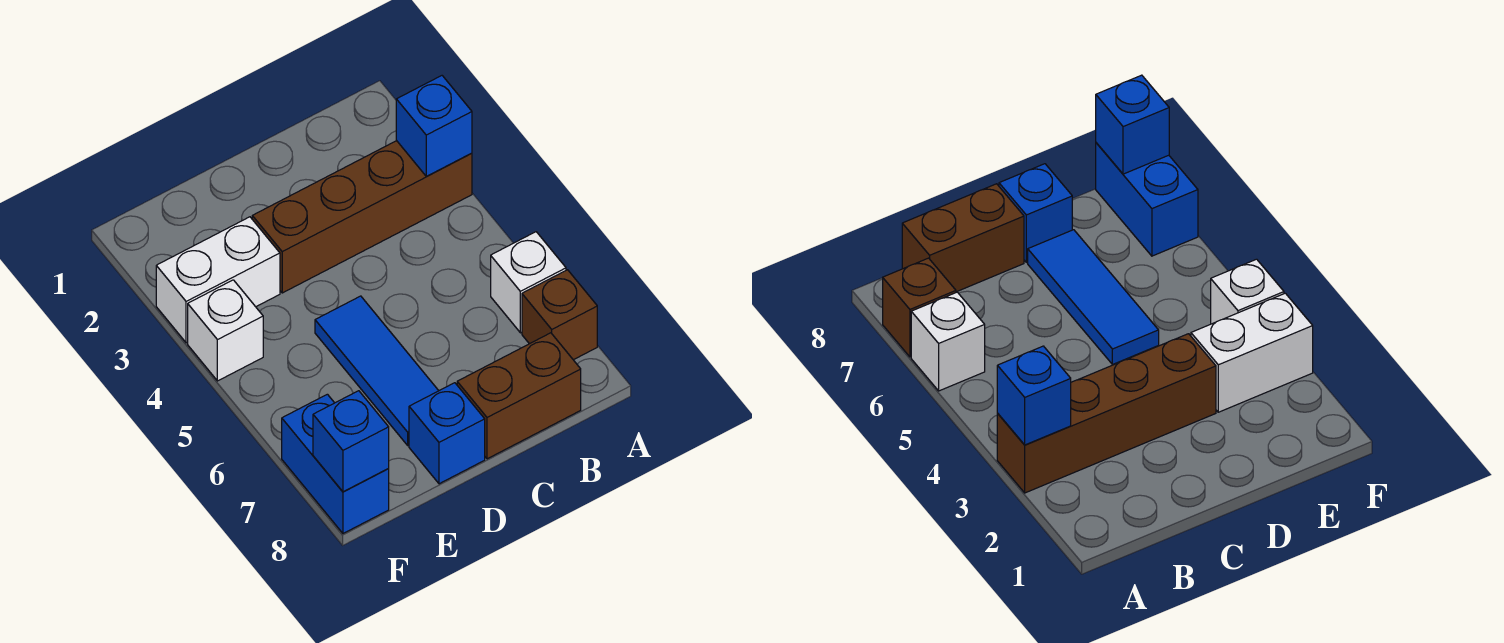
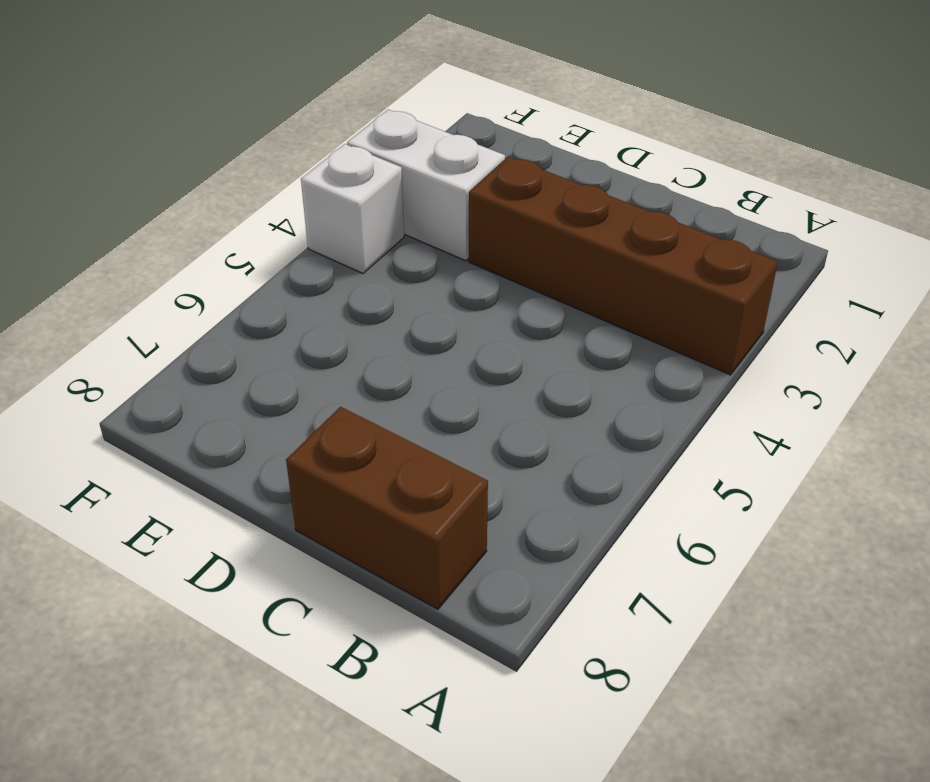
none -> white 1x1 brick [491,232,566,333]
none -> brown 1x1 brick [522,270,597,360]

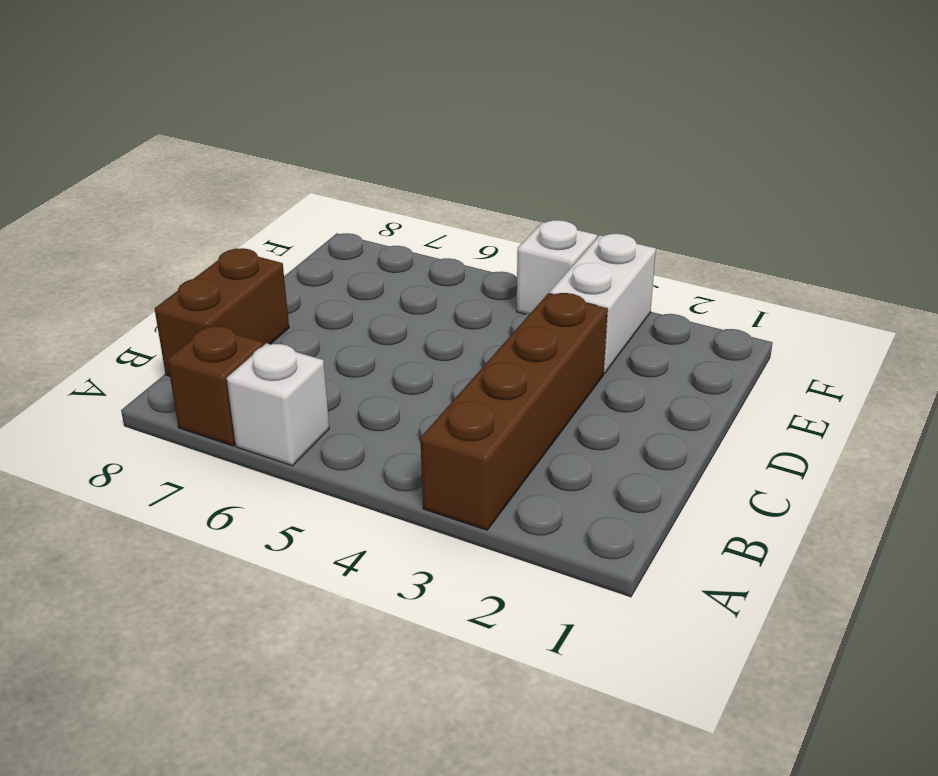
none -> blue 1x3 tile [315,296,439,445]
none -> blue 1x1 brick [409,383,485,484]

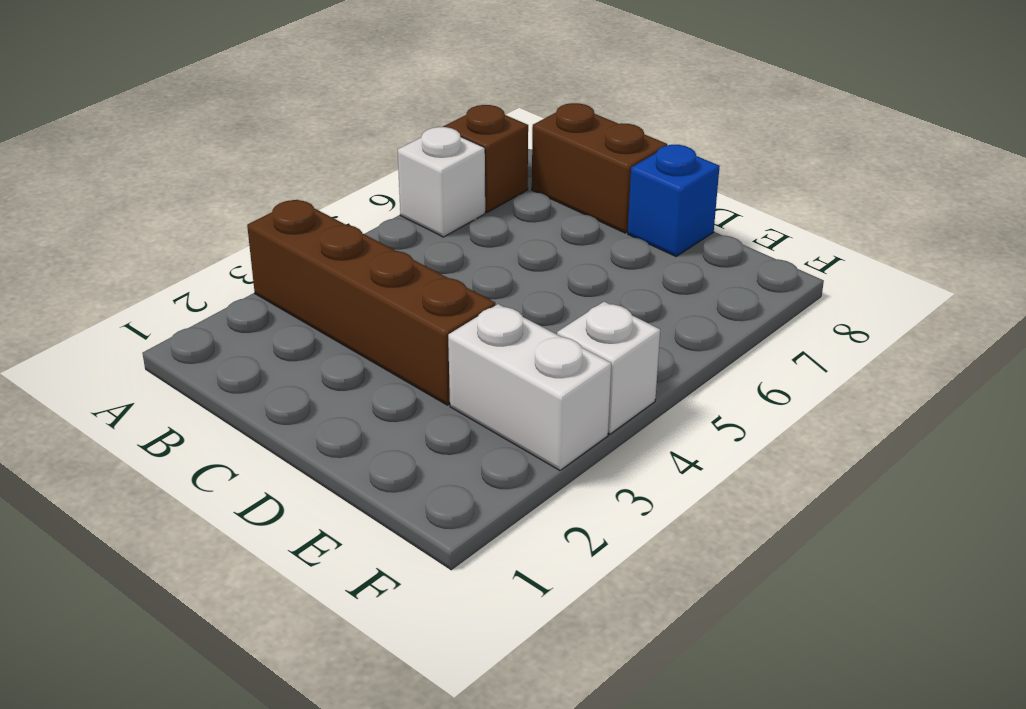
none -> blue 1x3 tile [315,296,439,445]
none -> blue 1x2 brick [282,394,389,533]

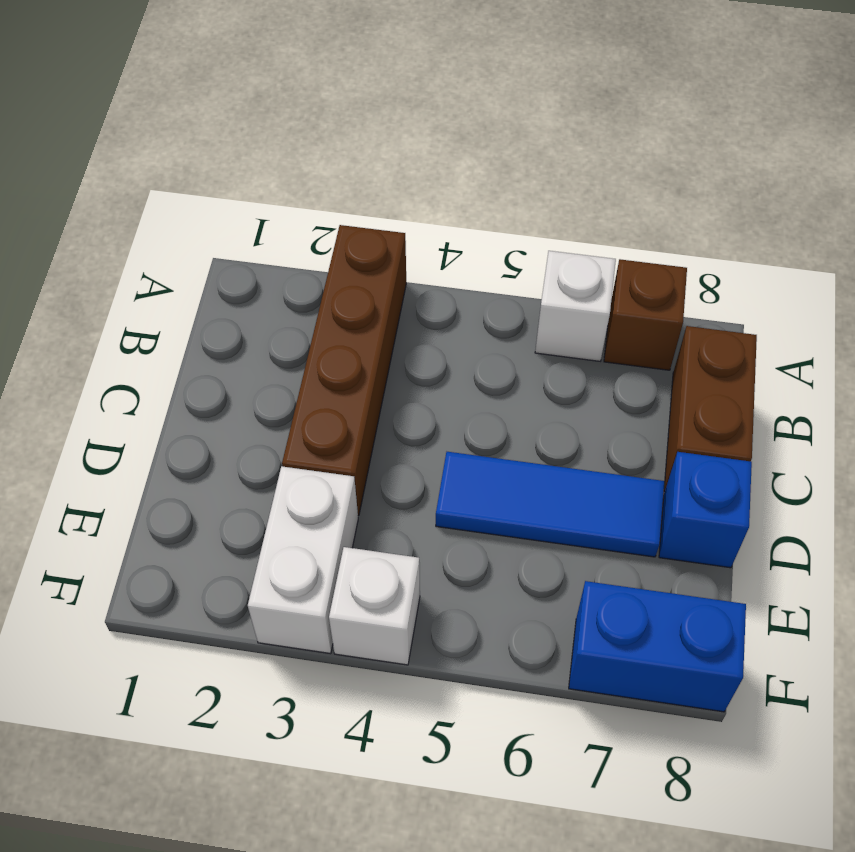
none -> blue 1x1 brick [396,76,472,176]
none -> blue 1x1 brick [313,391,389,492]

